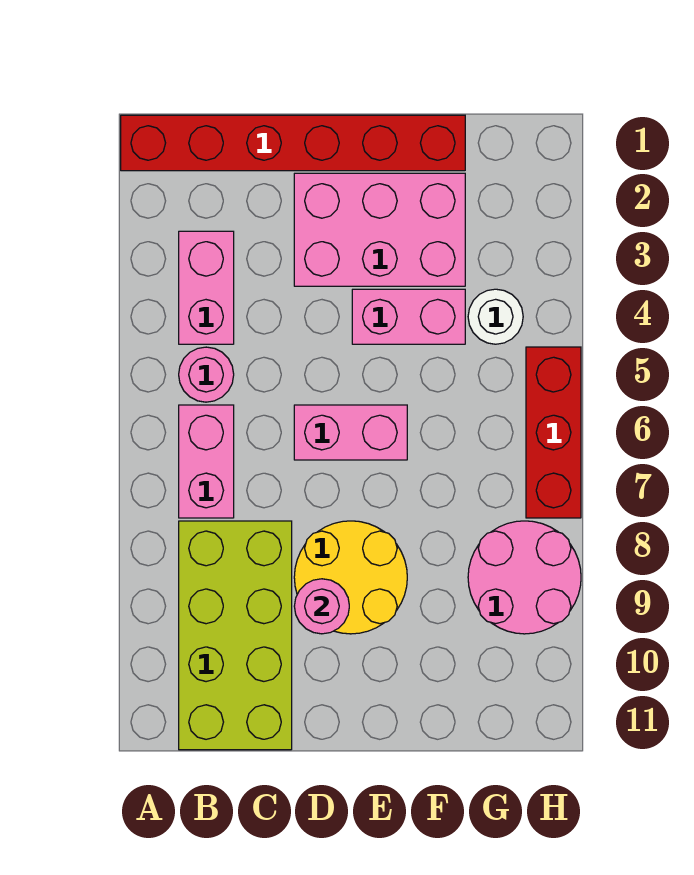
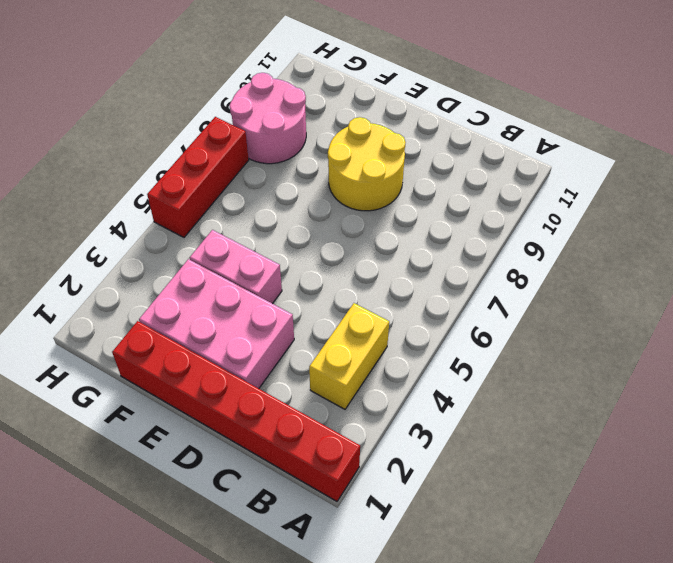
yellow 1x2 brick [309,303,389,409] -> pink 1x2 brick [179,231,234,344]
none -> pink 1x1 round brick [179,347,234,402]
none -> pink 1x2 brick [179,405,234,518]
none -> lime 2x4 brick [179,521,292,750]

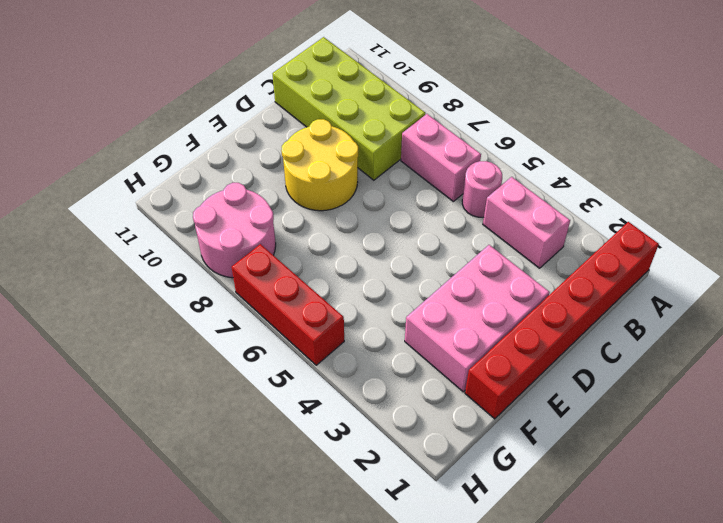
none -> pink 1x2 brick [294,405,407,460]
none -> pink 1x2 brick [352,289,465,344]
none -> white 1x1 round brick [468,289,523,344]

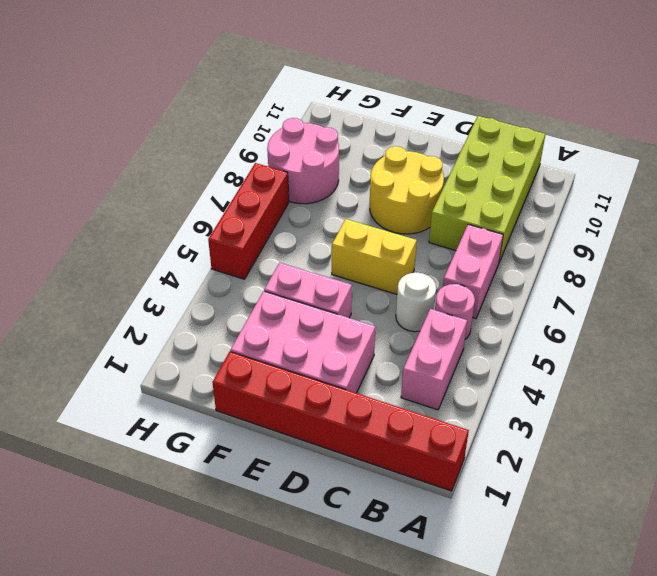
white 1x1 round brick [396,272,436,332] -> white 1x1 round brick moved to [468,289,523,344]
yellow 1x2 brick [332,219,417,294] -> pink 1x2 brick [294,405,407,460]
none -> pink 1x1 round brick [294,579,349,634]

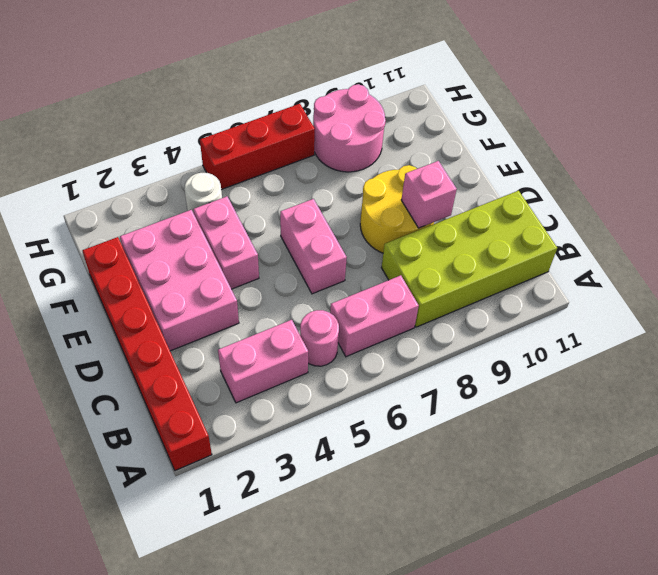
pink 1x1 brick [401,161,457,228] -> pink 1x1 round brick [294,579,349,634]

